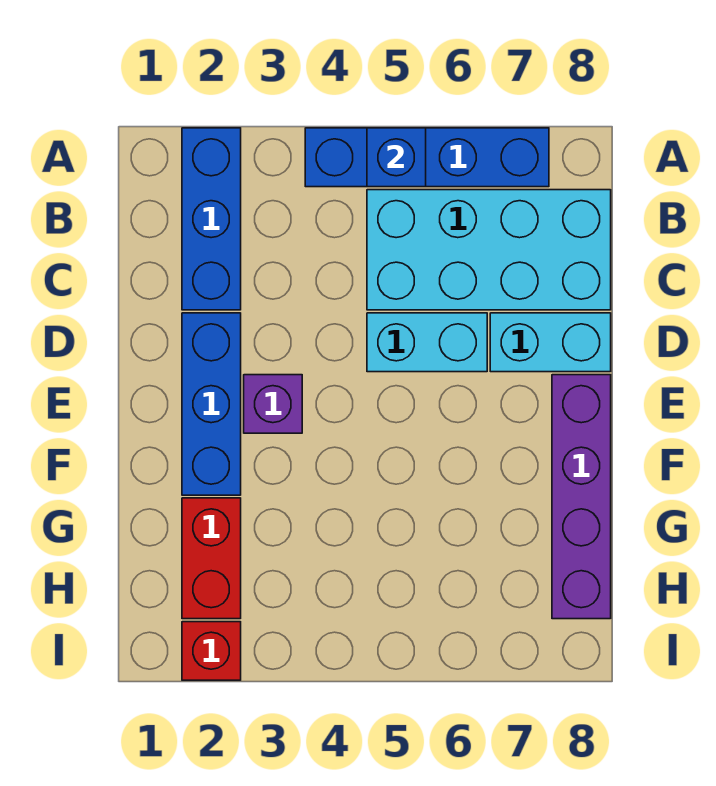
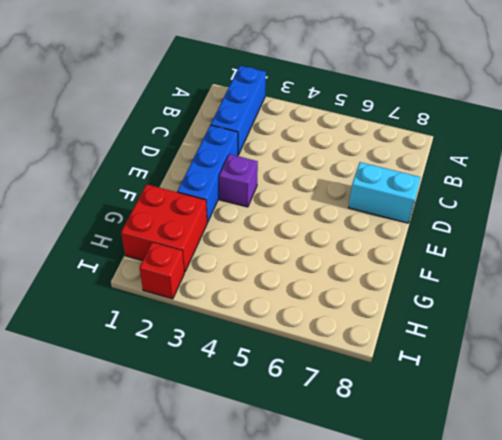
red 2x2 brick [121,184,207,272] -> red 1x2 brick [182,498,241,619]
none -> blue 1x4 brick [305,128,549,187]
none -> cyan 2x4 brick [367,190,611,310]

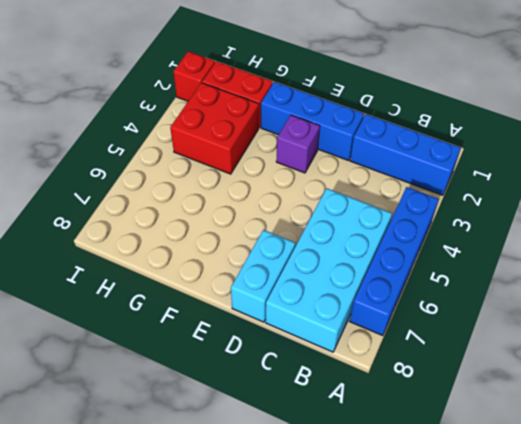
red 2x2 brick [170,83,259,174] -> none
none -> cyan 1x2 brick [367,313,487,372]
none -> purple 1x4 brick [552,375,611,619]

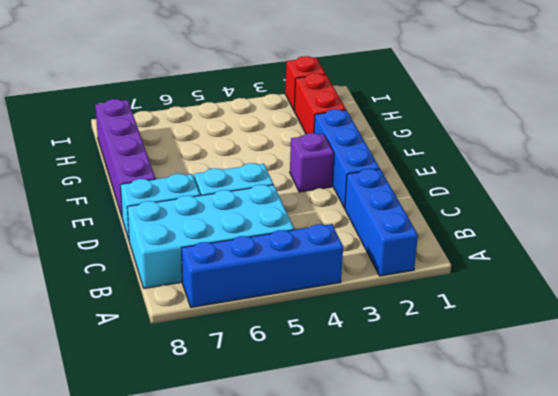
none -> blue 1x1 brick [367,128,426,187]

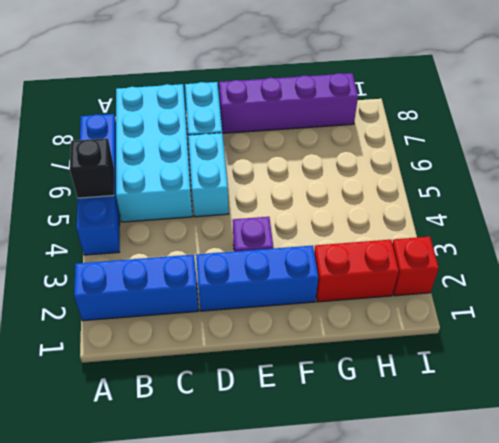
black 1x1 brick [70,138,114,198] -> blue 1x1 brick [367,128,426,187]

